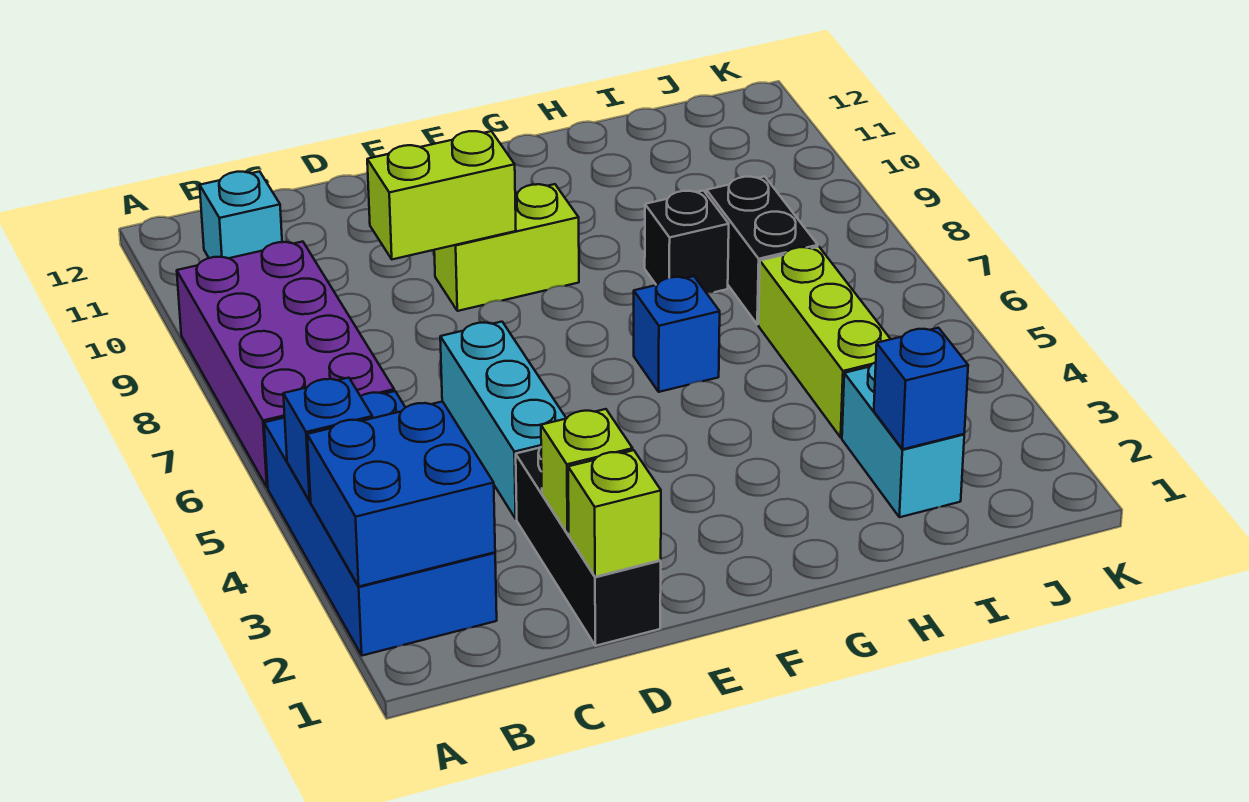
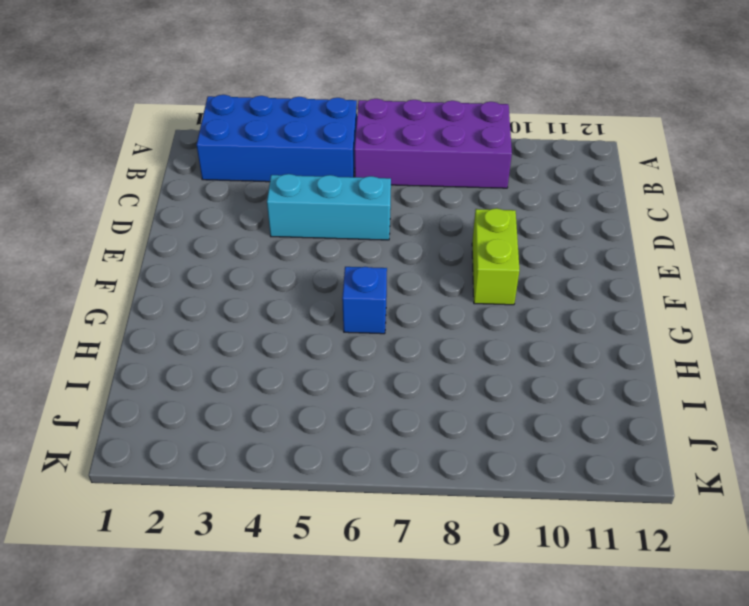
none -> cyan 1x1 brick [200,171,282,258]
none -> black 1x3 brick [516,448,661,646]
none -> black 1x1 brick [645,191,729,293]

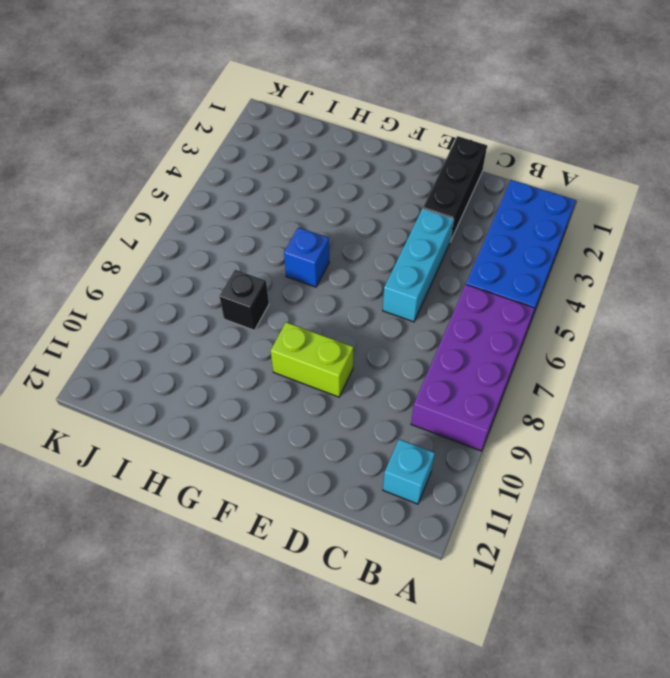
none -> cyan 1x2 brick [842,362,964,517]
none -> lime 1x3 brick [759,247,890,437]
none -> black 1x2 brick [707,176,818,324]

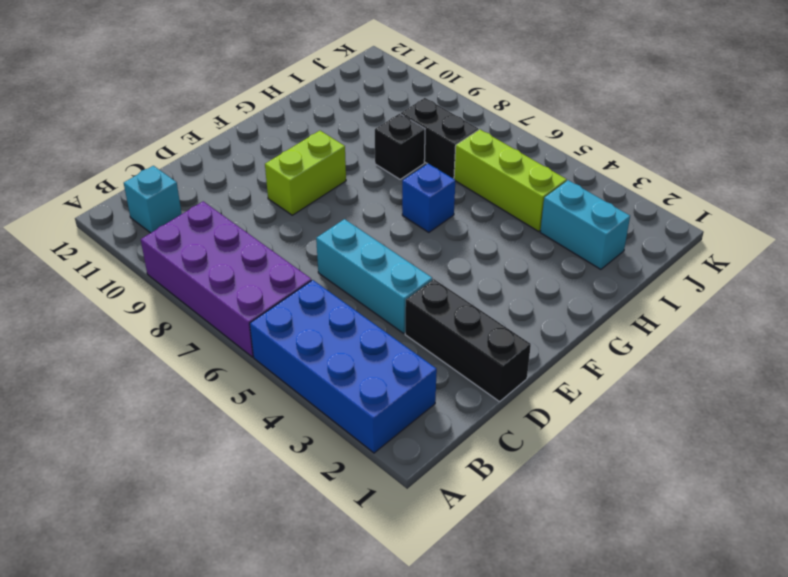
none -> blue 2x2 brick [307,401,495,586]
none -> blue 1x1 brick [283,378,372,501]
none -> lime 1x1 brick [568,450,661,577]

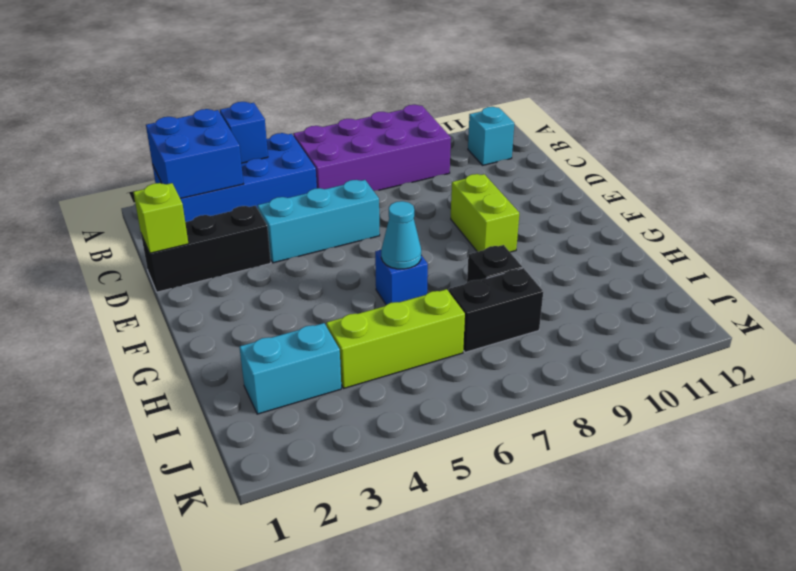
cyan 1x1 cone [381,201,421,269] -> none
none -> lime 1x1 brick [541,409,633,534]
none -> lime 1x2 brick [367,131,516,259]
none -> blue 1x1 brick [874,328,968,449]

